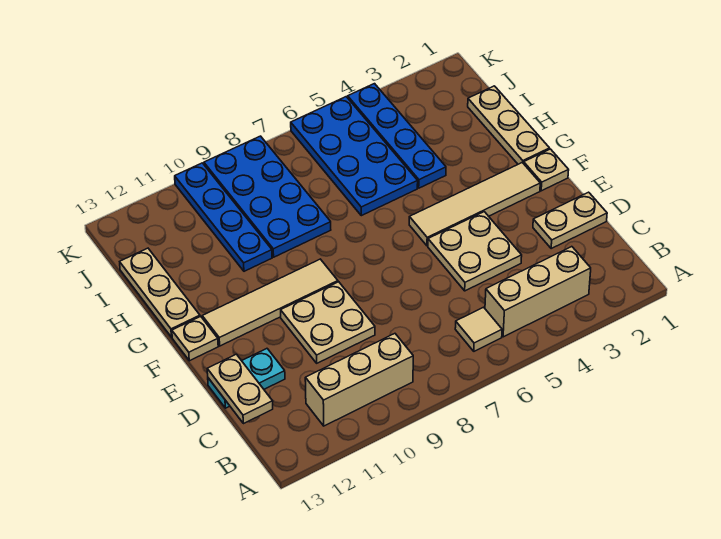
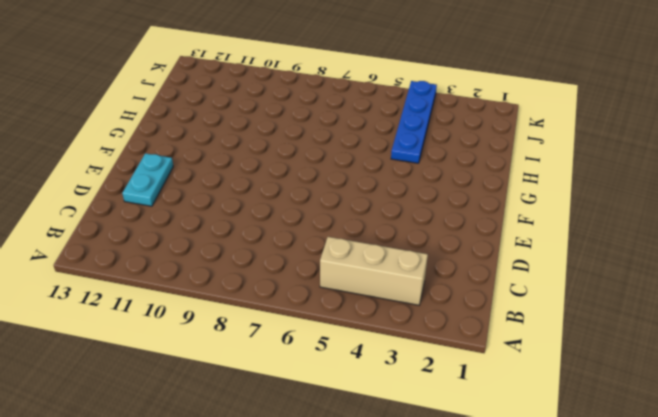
cyan 1x2 plate [122,153,173,206] -> cyan 1x2 plate turned to [208,349,285,408]
none -> tan 1x1 tile [455,307,502,351]
none -> tan 1x3 brick [305,334,413,426]
none -> tan 1x2 plate [533,192,607,248]

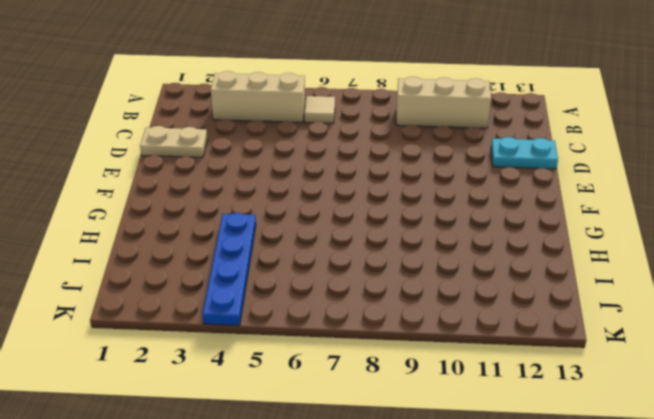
none -> tan 2x2 plate [428,212,522,291]
none -> tan 2x2 plate [281,282,375,363]
none -> tan 1x1 plate [524,149,569,191]

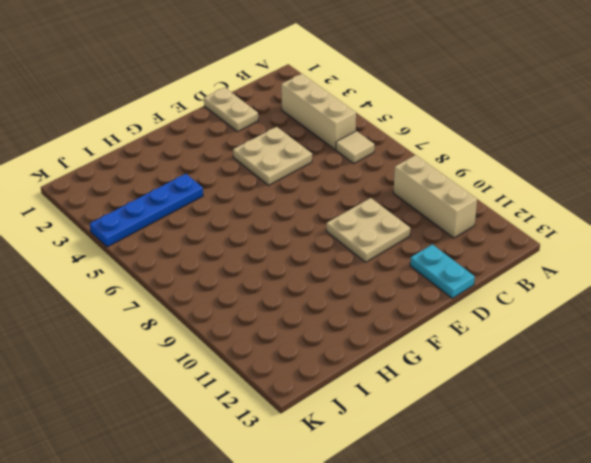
none -> tan 1x1 plate [524,149,569,191]
none -> tan 1x4 tile [409,163,540,246]
none -> tan 1x4 tile [202,259,338,346]

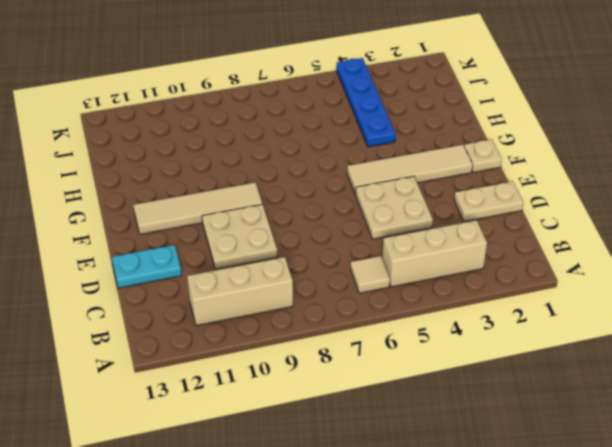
none -> tan 1x1 plate [172,316,218,361]
none -> tan 1x3 plate [468,86,550,164]
none -> tan 1x3 plate [120,248,200,337]

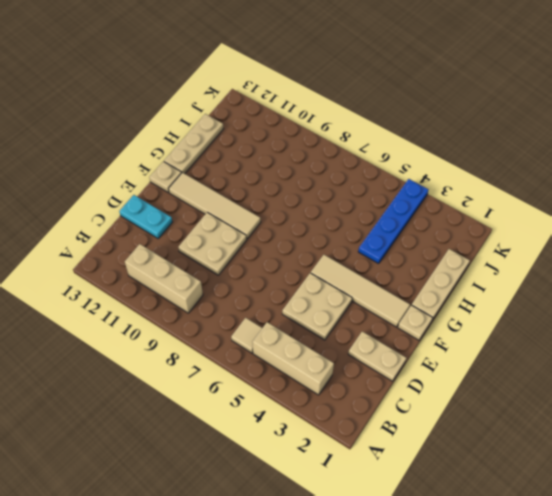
none -> blue 2x4 plate [291,97,418,216]
none -> blue 2x4 plate [204,136,331,257]
none -> blue 1x4 plate [175,163,272,271]

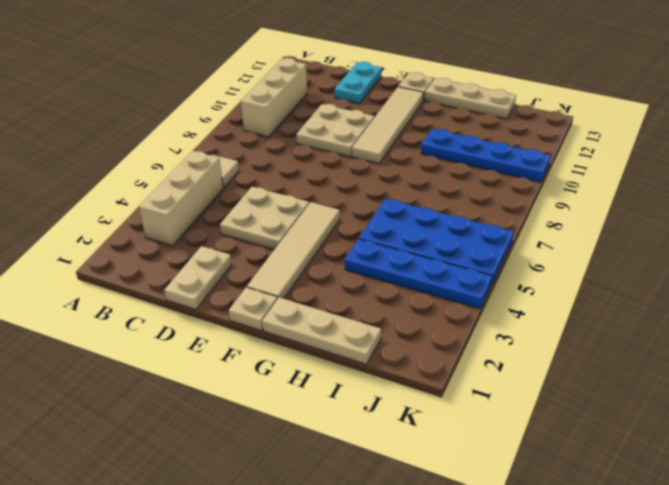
none -> blue 2x4 plate [204,136,331,257]
none -> tan 1x2 plate [207,354,273,424]

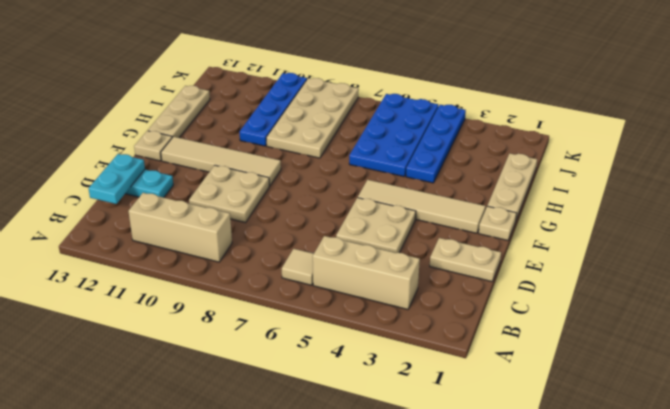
cyan 1x2 plate [89,154,145,204] -> tan 1x2 plate [207,354,273,424]
tan 2x4 plate [266,78,359,158] -> blue 2x4 plate [204,136,331,257]

